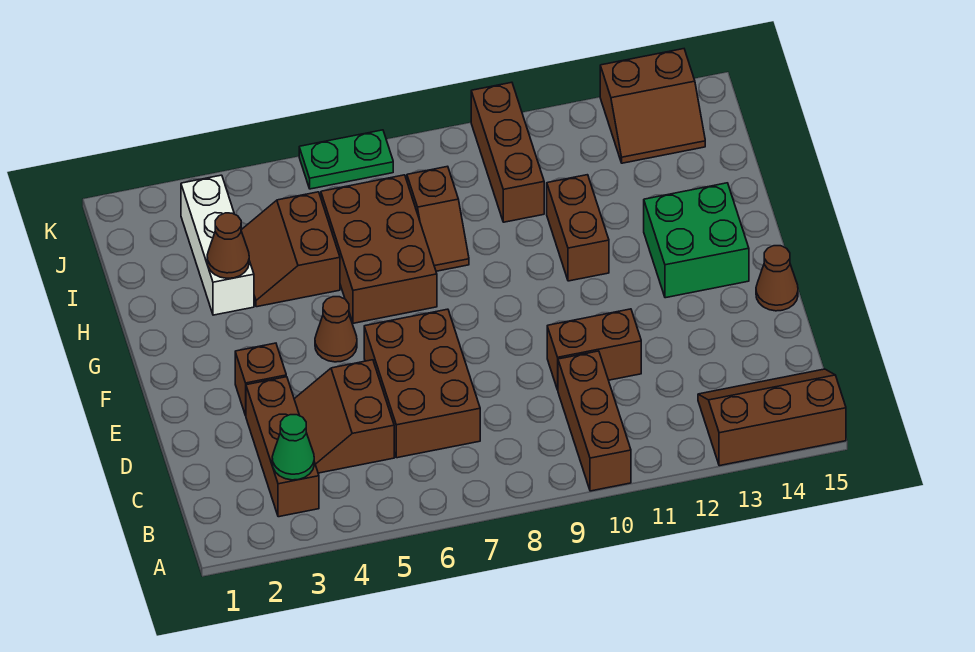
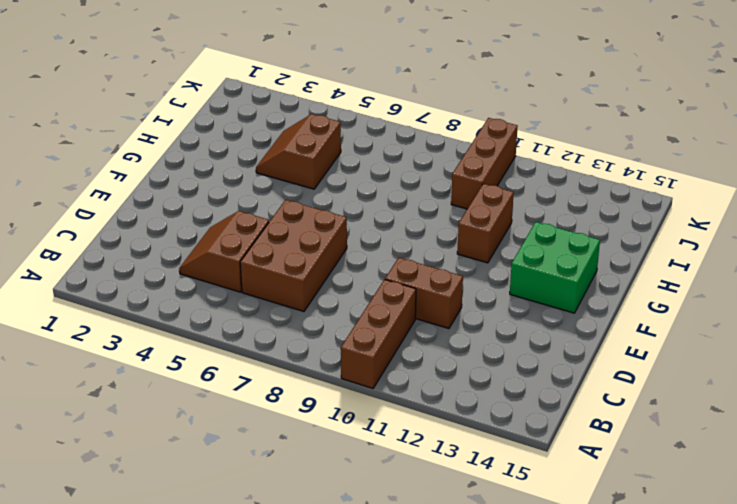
none -> brown 2x3 slope [698,369,846,466]
none -> brown 1x3 brick [246,377,319,517]
none -> brown 1x1 brick [235,343,286,416]

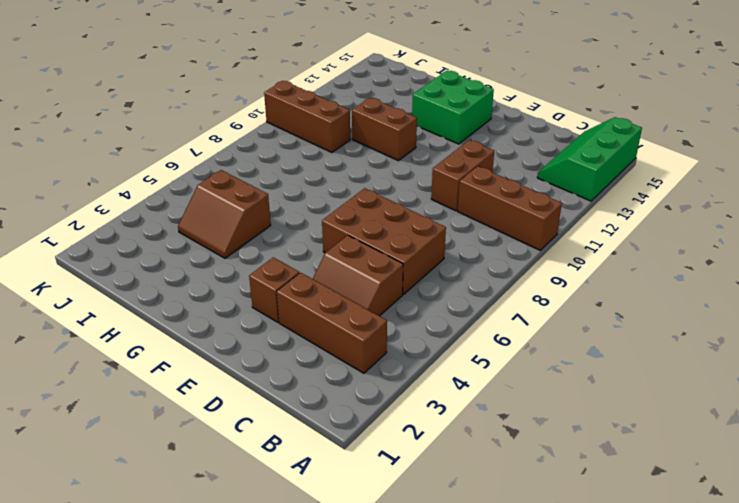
green 2x3 slope [537,117,642,201] -> brown 2x3 slope [698,369,846,466]
none -> brown 1x1 cone [756,246,798,311]
none -> brown 1x1 cone [315,297,357,362]
none -> brown 2x3 brick [321,175,437,323]

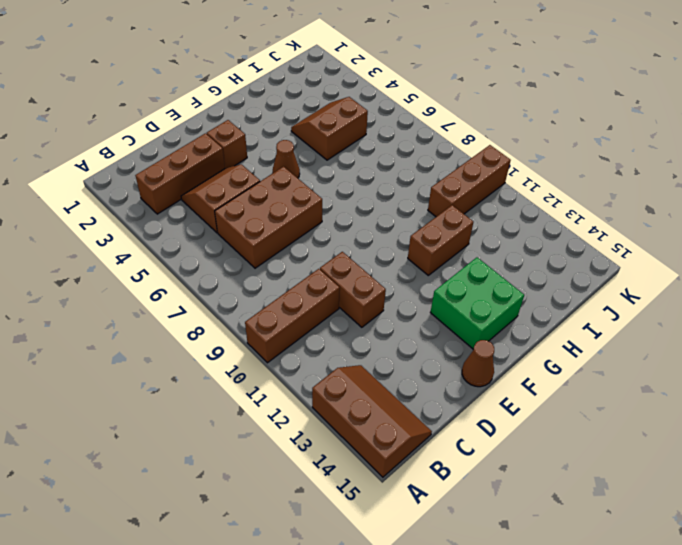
none -> brown 2x3 brick [321,175,437,323]
none -> white 1x3 brick [181,175,254,315]
none -> brown 1x2 slope [407,166,469,271]

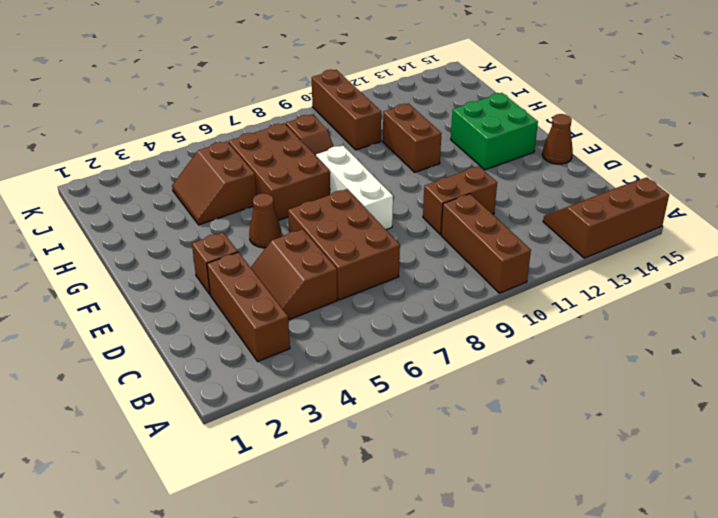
white 1x3 brick [316,146,393,229] -> white 1x3 brick moved to [181,175,254,315]
none -> brown 2x2 slope [600,49,705,163]
none -> green 1x2 plate [299,130,393,189]
none -> green 1x1 cone [272,415,314,480]

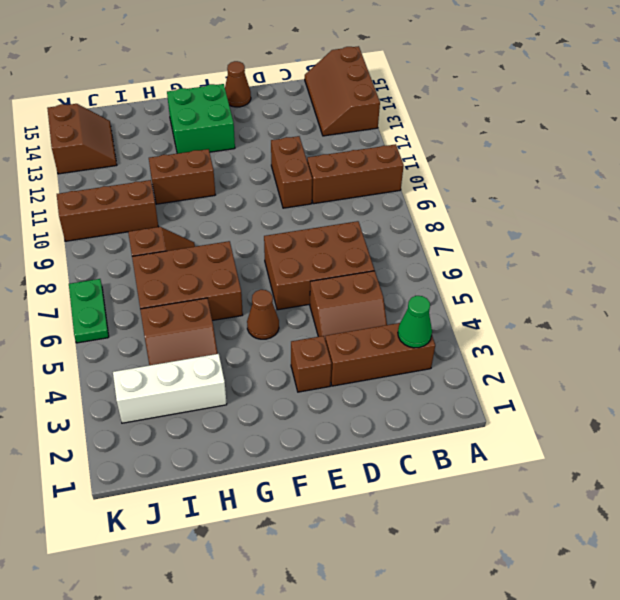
none -> brown 1x1 cone [207,213,249,278]

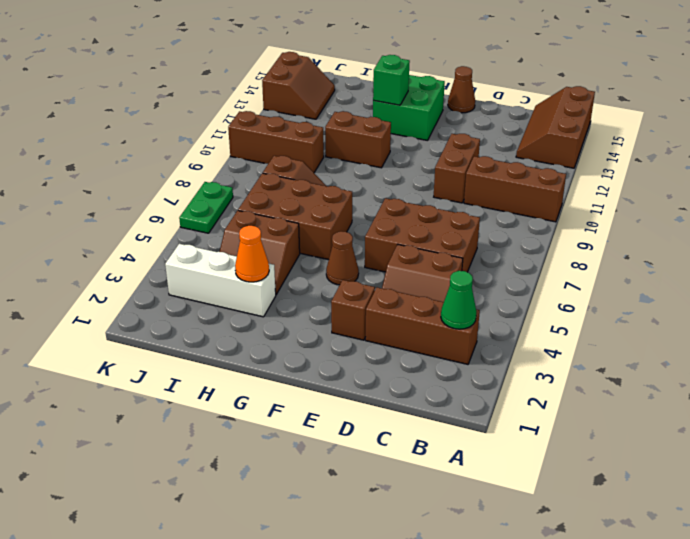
green 1x1 brick [373,55,410,105] -> none
orange 1x1 cone [235,226,269,282] -> brown 1x1 cone [207,213,249,278]

